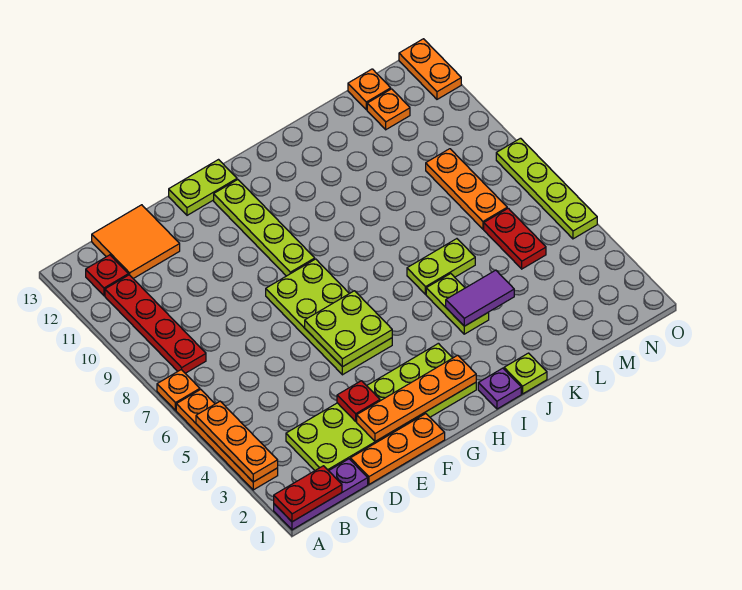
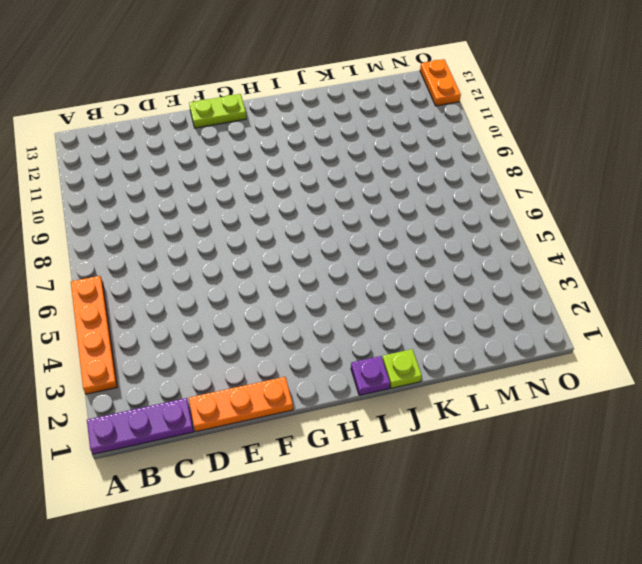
none -> orange 1x1 plate [157,370,200,410]
none -> red 1x4 plate [105,275,206,373]
none -> red 1x1 plate [86,255,128,296]

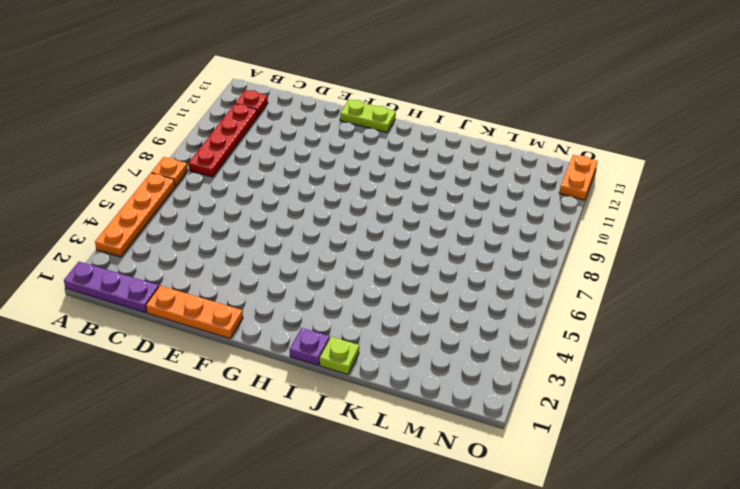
none -> lime 2x6 plate [286,343,476,471]
none -> orange 2x2 tile [92,205,180,279]
none -> lime 2x4 plate [266,259,392,375]

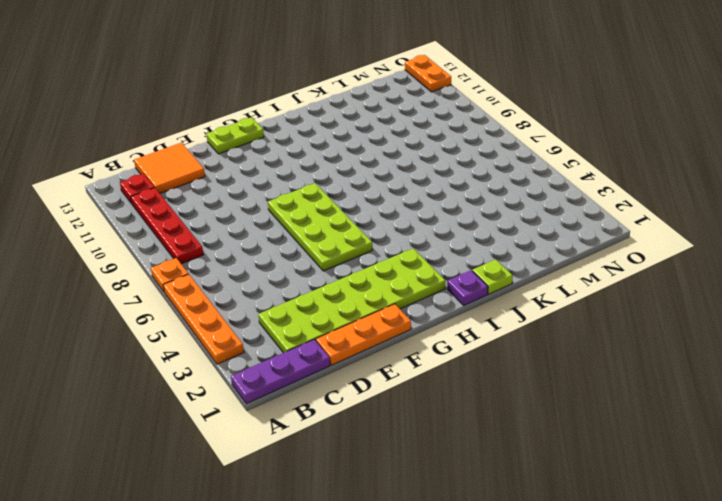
none -> lime 1x4 plate [214,180,315,276]
none -> lime 1x2 plate [426,274,489,334]
none -> lime 1x2 plate [407,239,475,294]

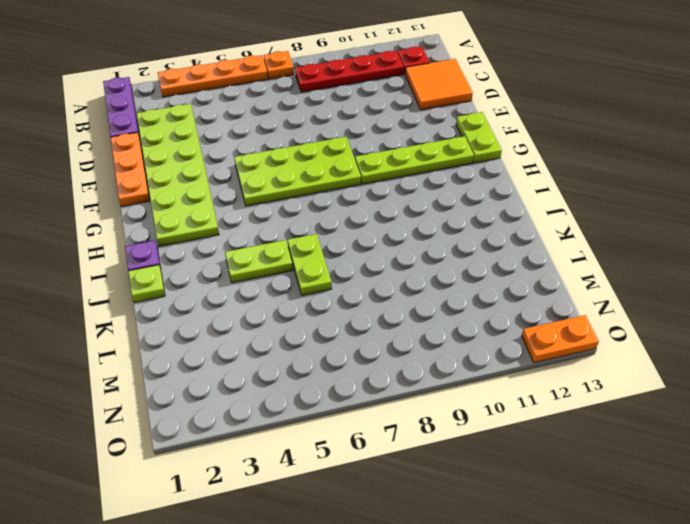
none -> red 1x2 plate [484,208,546,269]
none -> orange 1x3 plate [426,149,507,229]
none -> orange 1x1 plate [367,89,410,130]

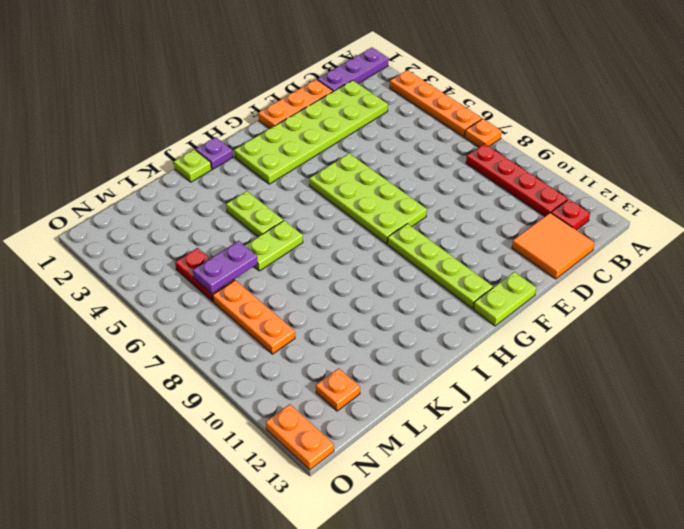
purple 1x2 plate [193,241,258,294] -> none
none -> orange 1x1 plate [348,69,391,110]
none -> lime 1x4 plate [496,138,597,239]
none -> red 1x2 plate [274,466,342,522]

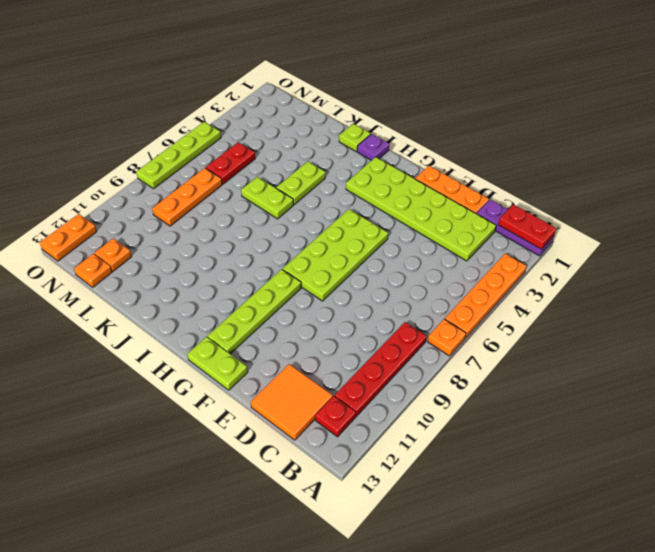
none -> orange 1x3 plate [196,401,278,482]
none -> orange 1x4 plate [357,355,476,441]
none -> red 1x1 plate [337,381,380,421]

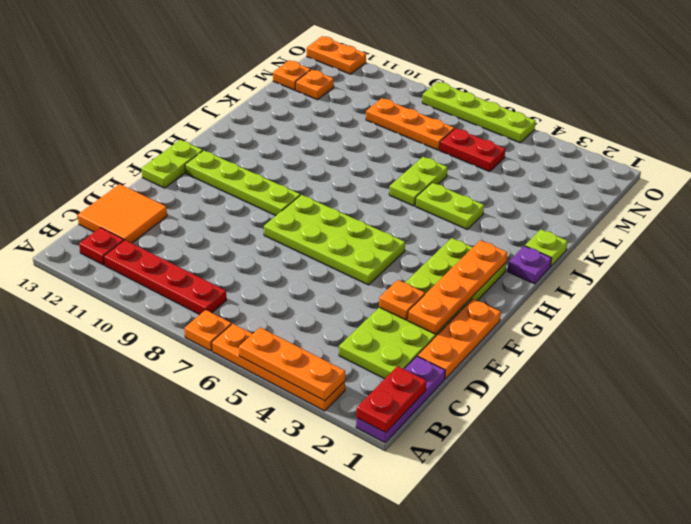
orange 1x1 plate [379,280,425,320] -> red 1x1 plate [337,381,380,421]
none -> lime 2x2 plate [305,291,392,367]
none -> purple 1x2 tile [446,270,514,326]

